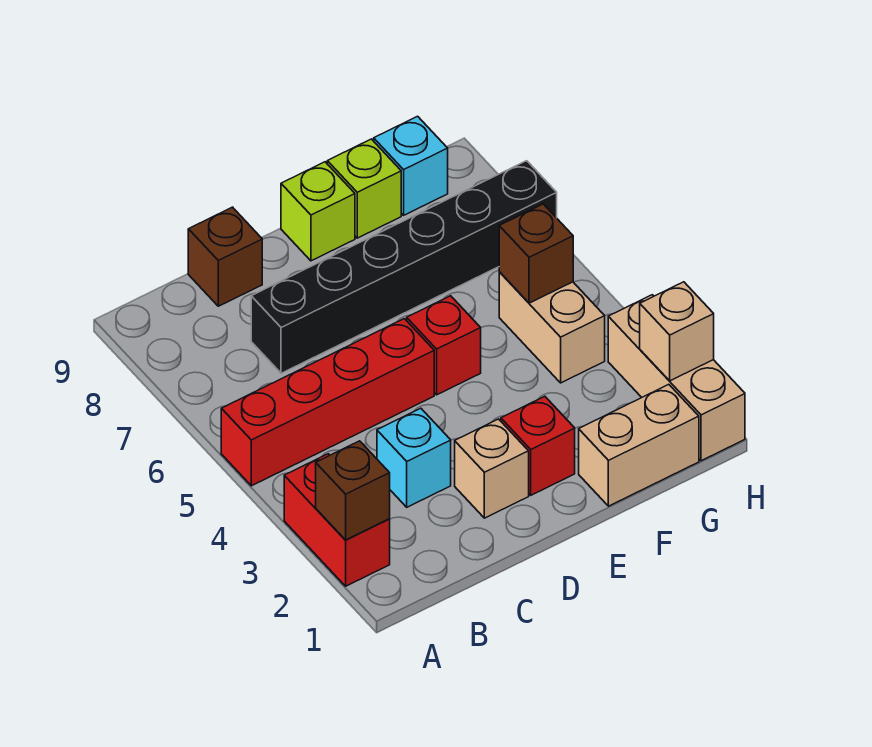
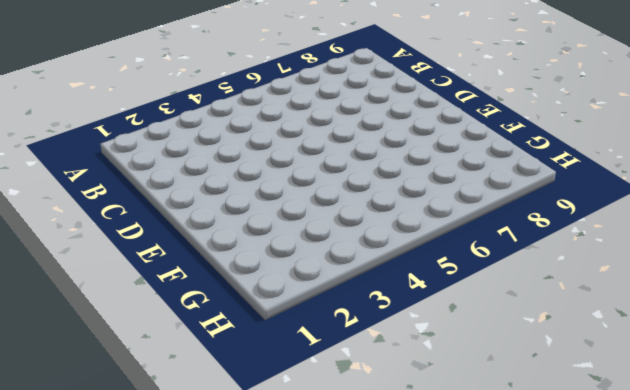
none -> red 1x2 brick [284,454,390,586]
none -> red 1x4 brick [221,319,434,486]
none -> cyan 1x1 brick [377,408,451,507]

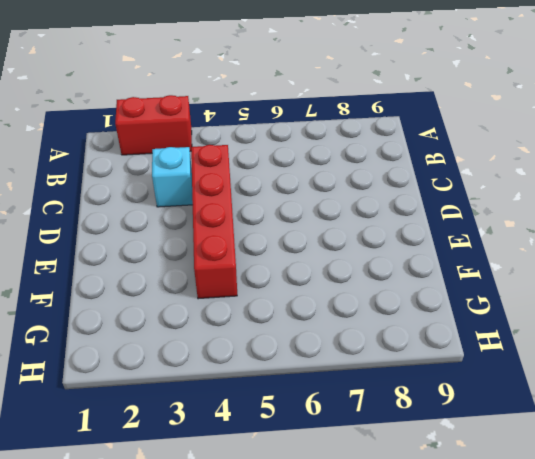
red 1x4 brick [191,145,237,299] -> red 1x4 brick moved to [221,319,434,486]
none -> black 1x6 brick [251,161,557,373]
none -> brown 1x1 brick [188,207,262,306]
none -> tan 1x1 brick [455,419,529,518]

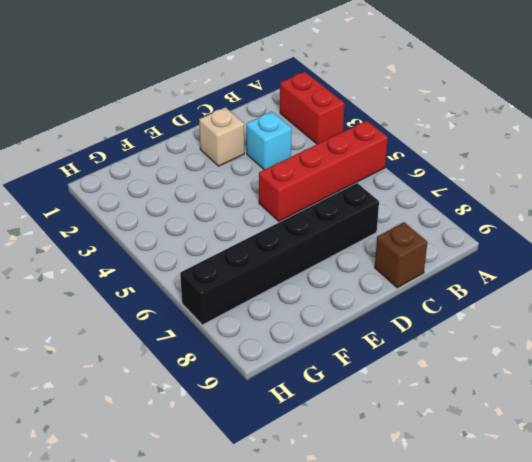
none -> red 1x1 brick [501,396,575,495]
none -> red 1x1 brick [407,296,481,395]
none -> lime 1x1 brick [281,162,355,261]

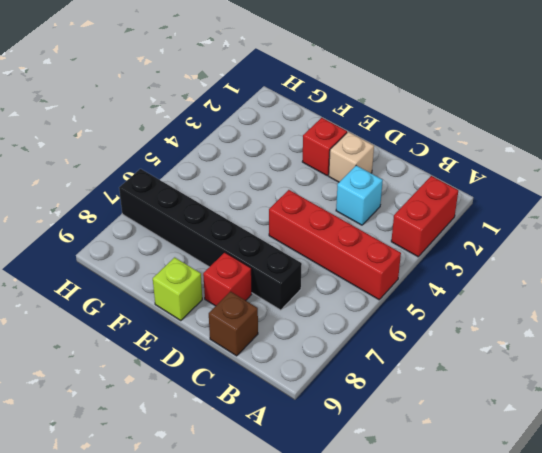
red 1x1 brick [203,252,252,306] -> red 1x1 brick moved to [407,296,481,395]
none -> tan 1x2 brick [579,384,699,506]
none -> lime 1x1 brick [327,139,401,238]
none -> tan 1x2 brick [499,272,605,383]

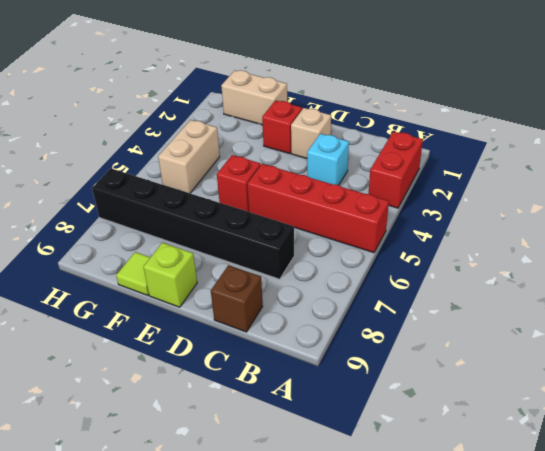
lime 1x1 tile [116,252,150,295] -> lime 1x1 brick [327,139,401,238]
none -> cyan 1x1 brick [374,116,448,215]
none -> tan 1x3 brick [608,295,745,461]
none -> brown 1x1 brick [316,441,390,540]

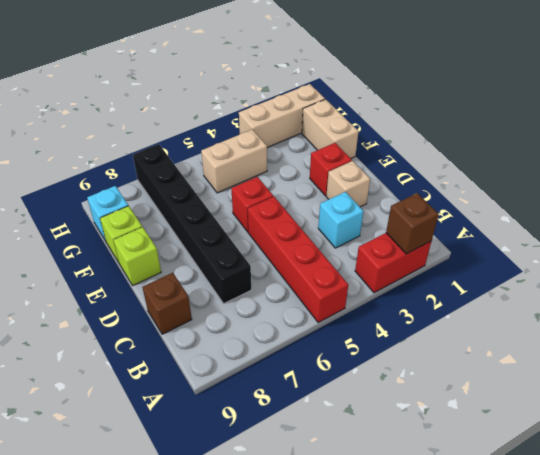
none -> brown 1x1 brick [499,204,573,303]
none -> tan 1x1 brick [640,282,714,381]

